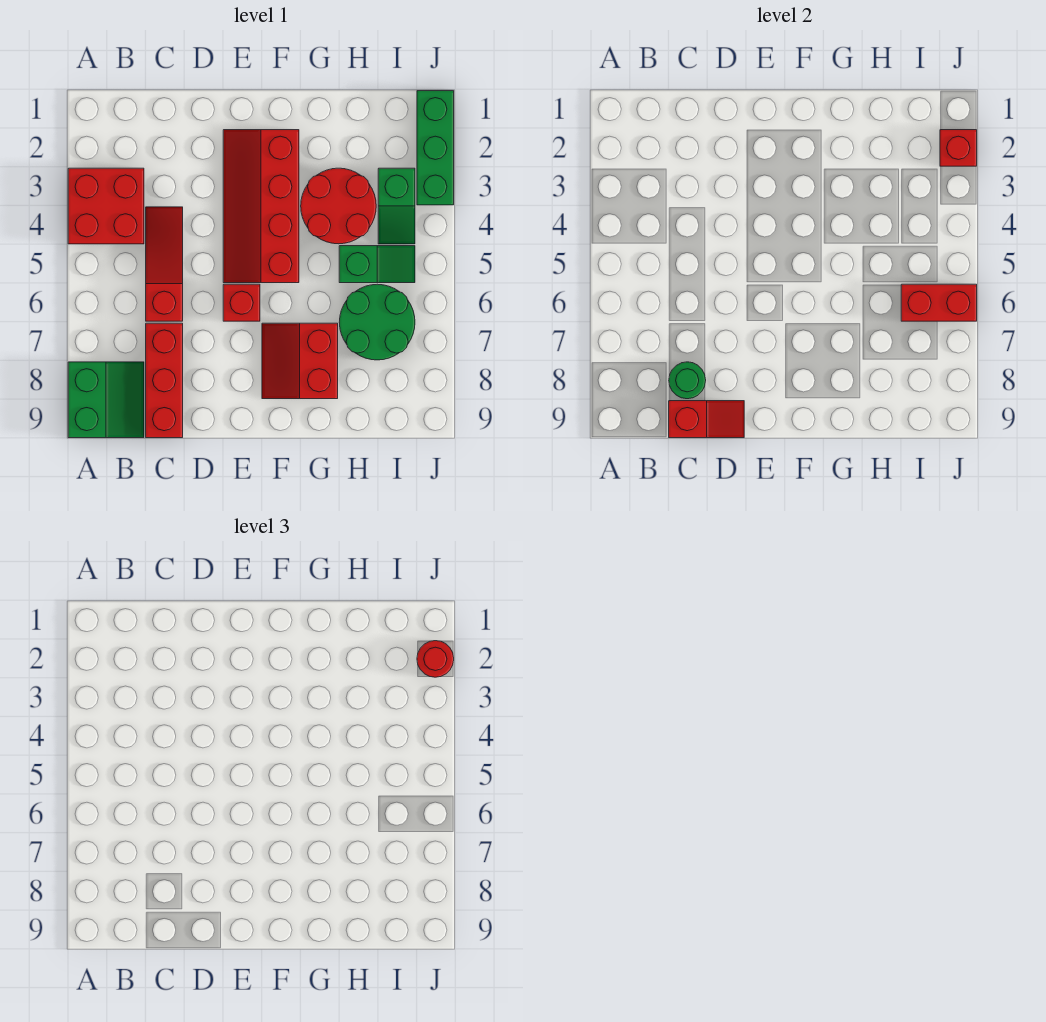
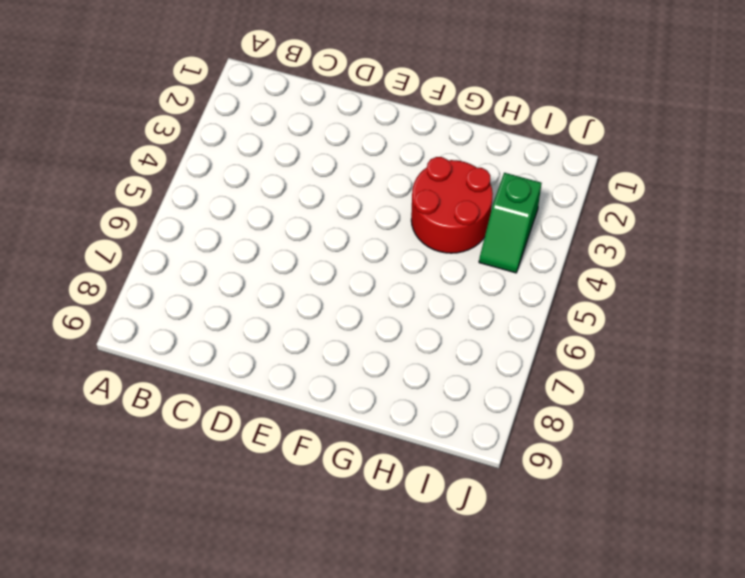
none -> red 2x2 brick [68,168,144,244]
none -> green 2x2 slope [68,362,144,438]
none -> red 1x3 slope [146,207,183,321]

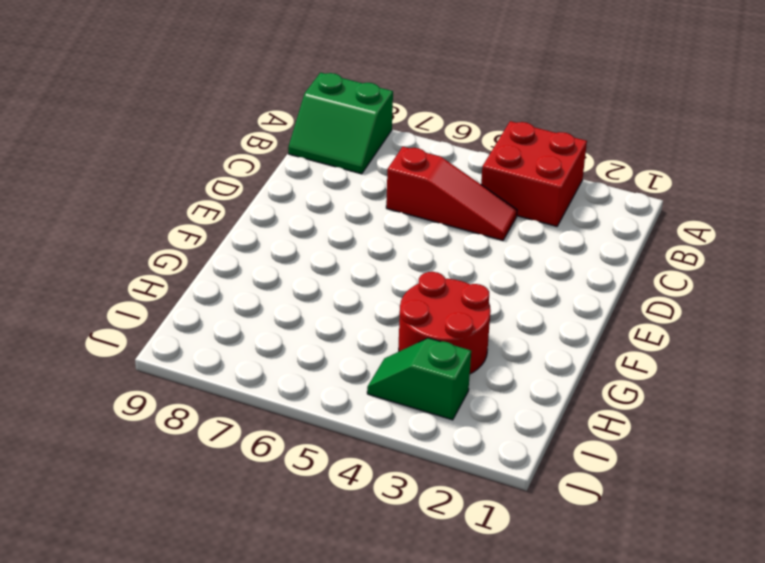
none -> red 1x3 brick [146,323,183,438]
none -> red 2x4 slope [223,130,299,283]
none -> red 1x1 brick [223,284,260,321]

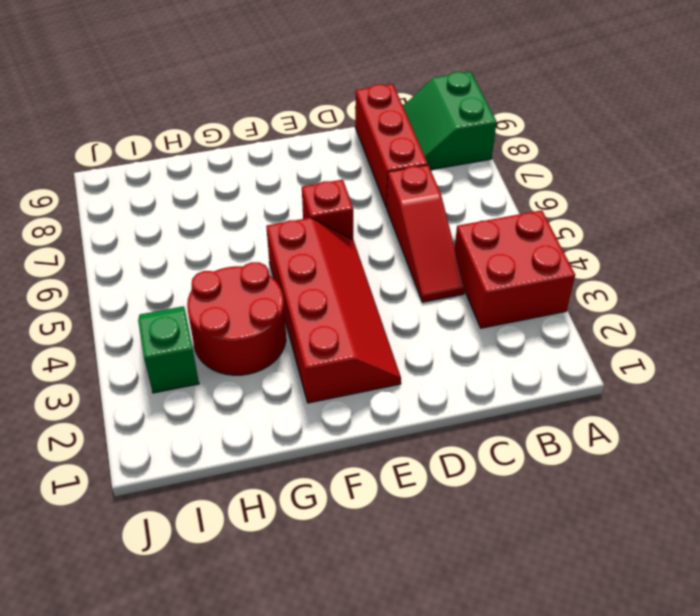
none -> red 2x2 slope [262,323,338,399]
none -> green 1x2 slope [339,246,415,283]
none -> green 2x2 round brick [339,284,415,360]

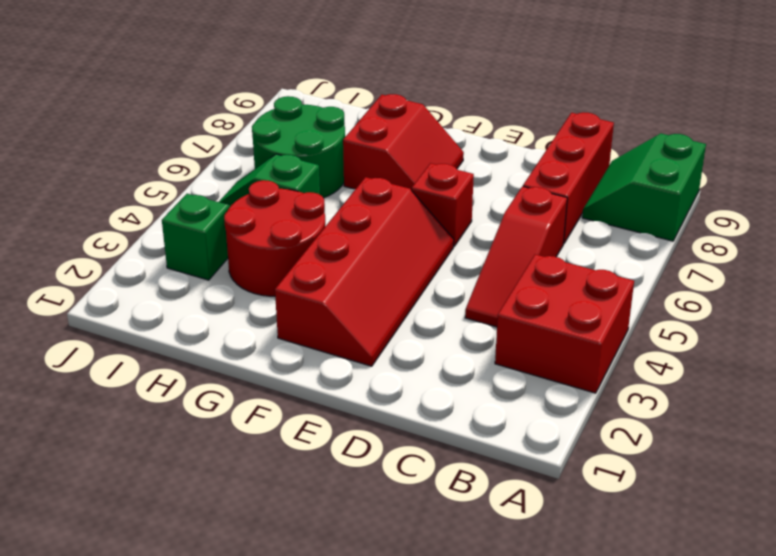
none -> green 1x3 brick [417,91,454,205]
none -> green 1x1 round brick [669,362,706,399]
none -> red 1x2 slope [669,401,744,438]

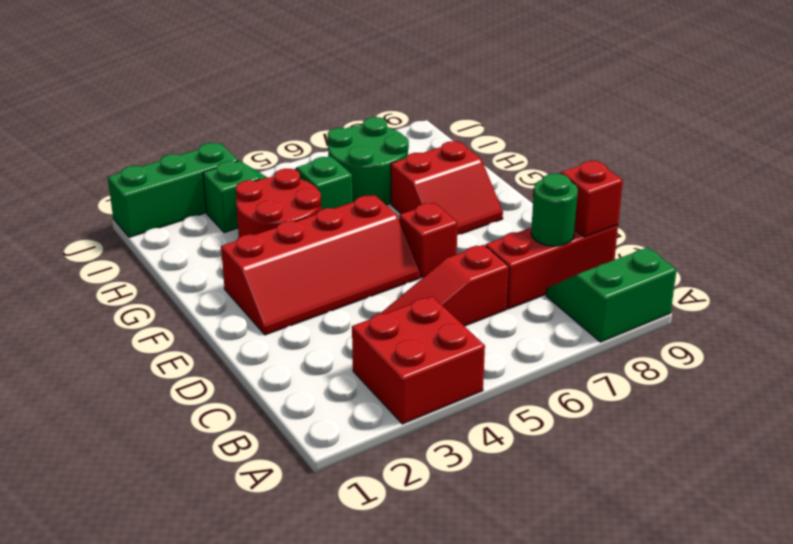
none -> red 1x2 brick [901,284,977,321]
none -> red 1x1 brick [940,130,977,166]
none -> red 1x1 round brick [417,641,454,677]

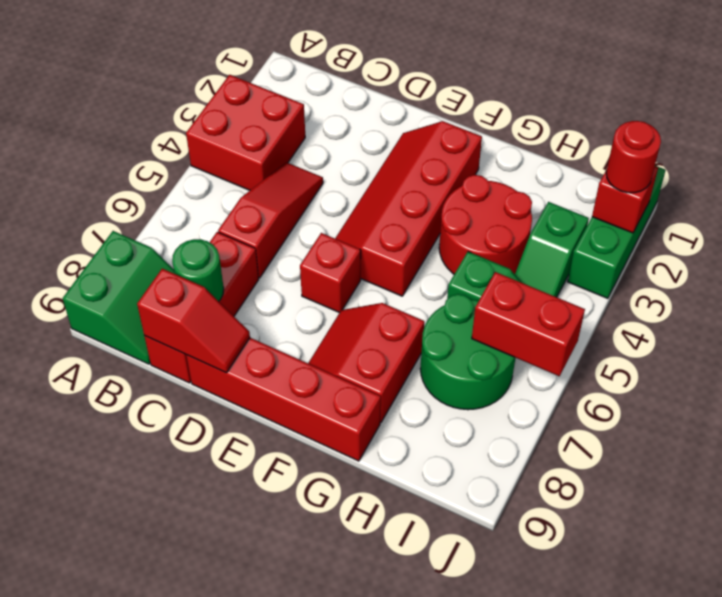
red 1x4 brick [186,338,381,461] -> none

